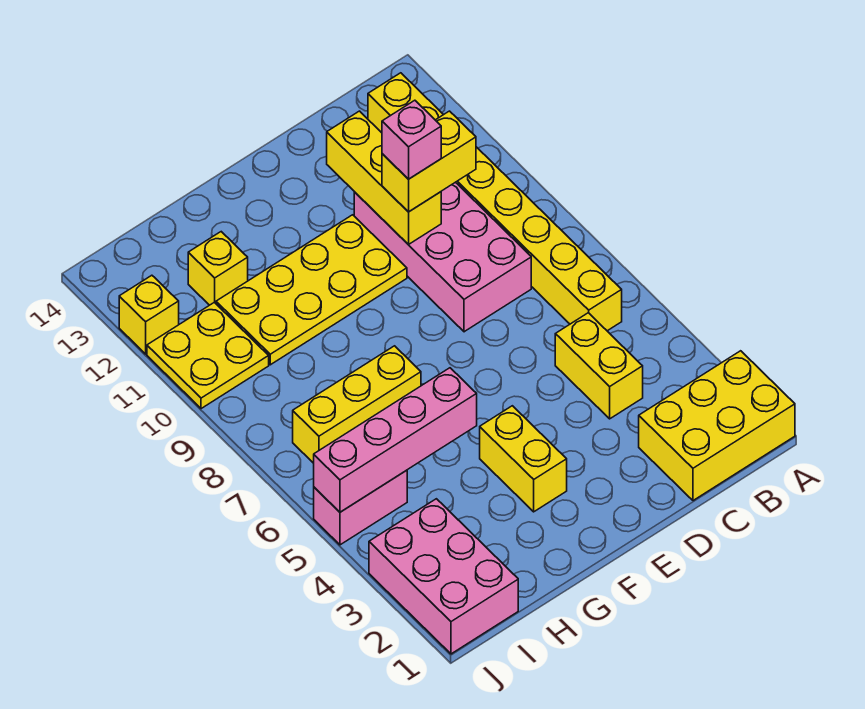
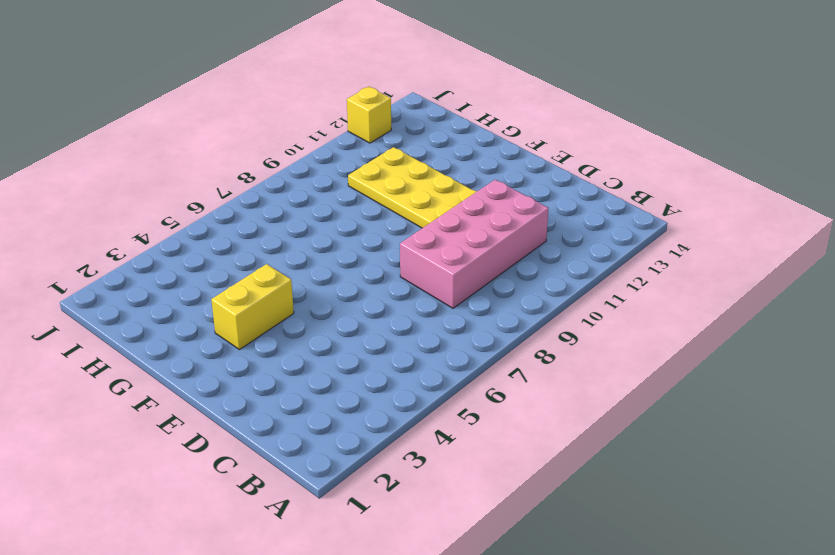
none -> yellow 2x3 brick [639,351,795,501]
none -> yellow 1x8 brick [368,73,622,331]
none -> yellow 1x2 brick [555,313,643,419]

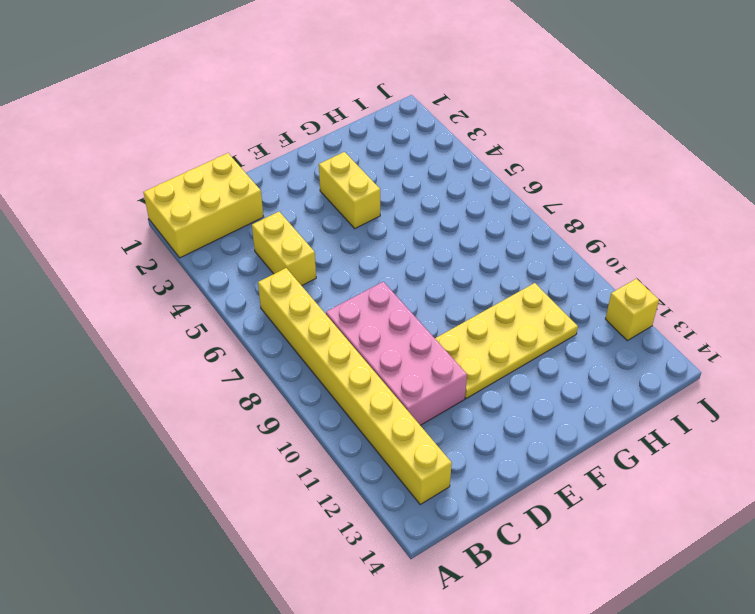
none -> yellow 1x3 brick [293,346,421,463]
none -> yellow 1x1 brick [188,232,248,305]
none -> pink 2x3 brick [369,499,518,654]

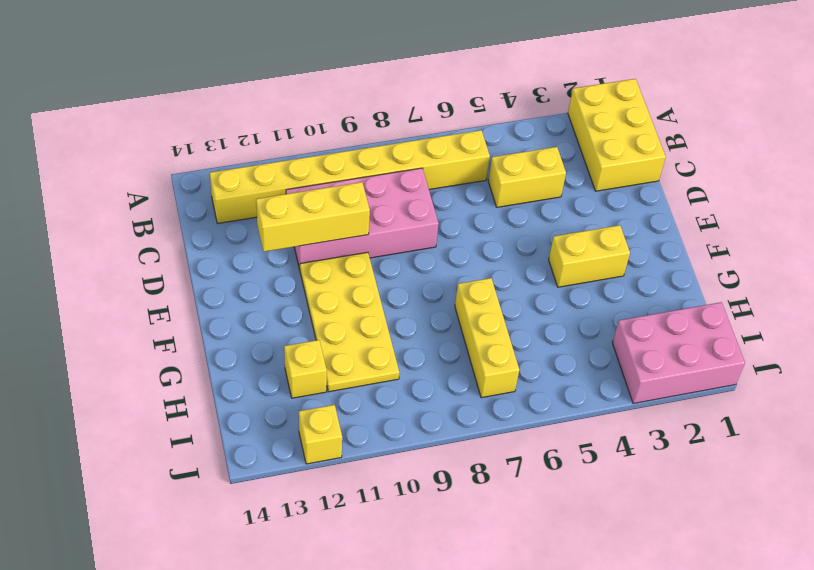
none -> pink 1x2 brick [314,470,407,545]
none -> yellow 2x2 plate [147,302,269,409]
none -> pink 1x4 brick [314,368,477,512]

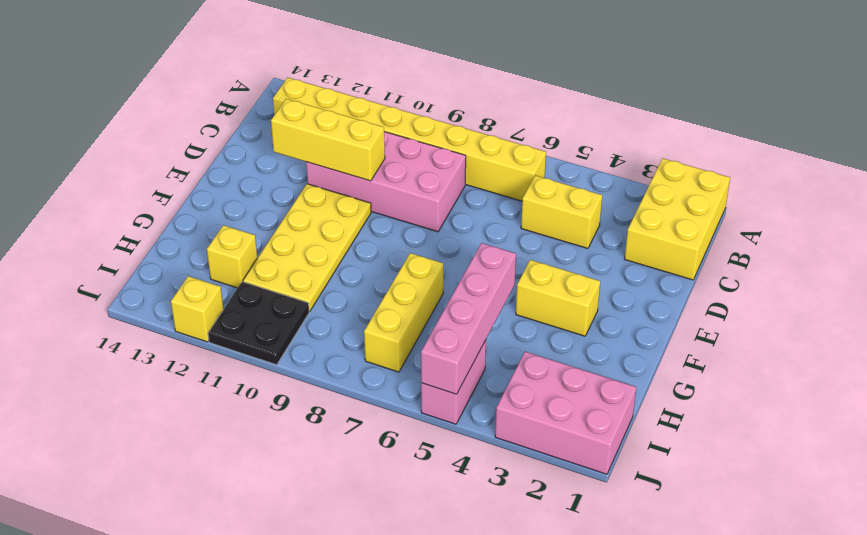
black 2x2 plate [208,282,309,365] -> yellow 2x2 plate [147,302,269,409]
none -> yellow 1x2 brick [382,111,476,212]
none -> pink 1x1 brick [382,100,441,179]

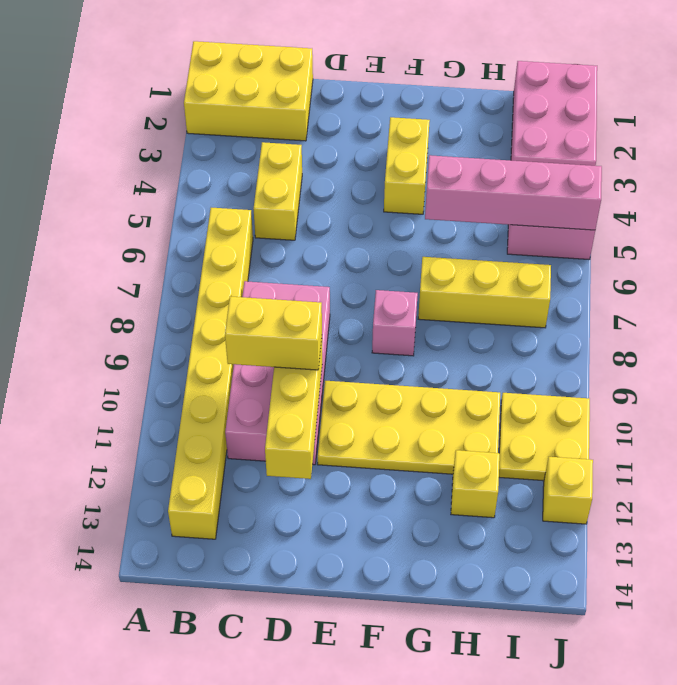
pink 1x1 brick [372,290,418,356] -> pink 1x1 brick moved to [382,100,441,179]

